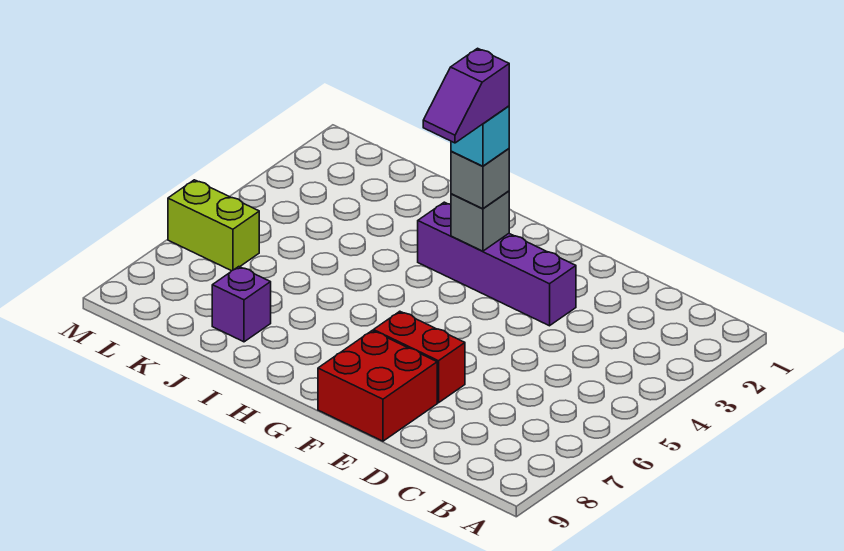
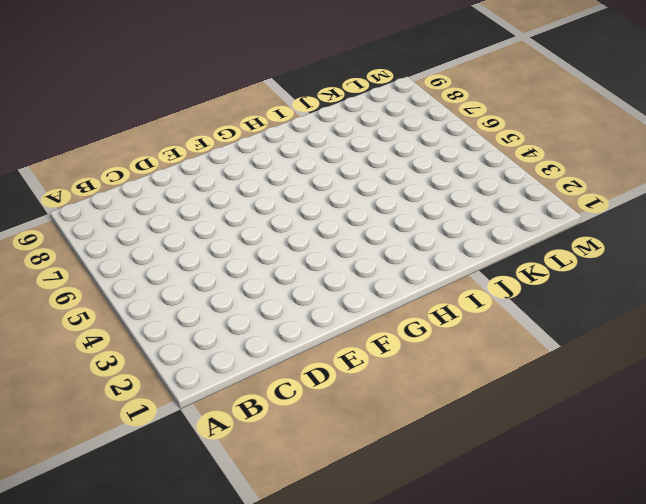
none -> purple 1x4 brick [418,202,576,326]
none -> red 1x2 brick [373,311,465,403]

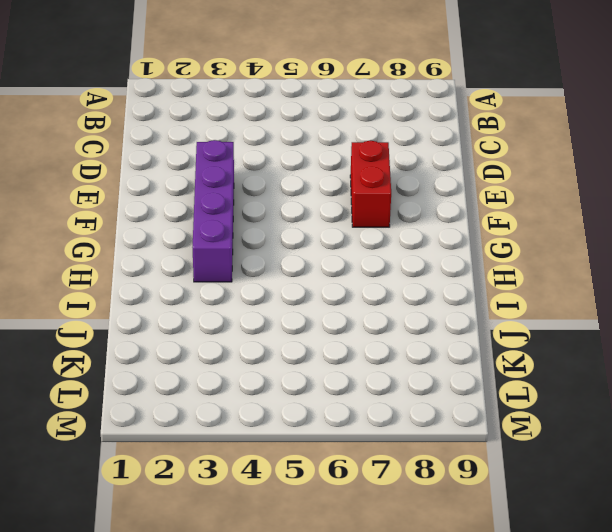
none -> red 2x2 brick [318,331,437,441]
none -> purple 1x1 brick [212,267,271,342]

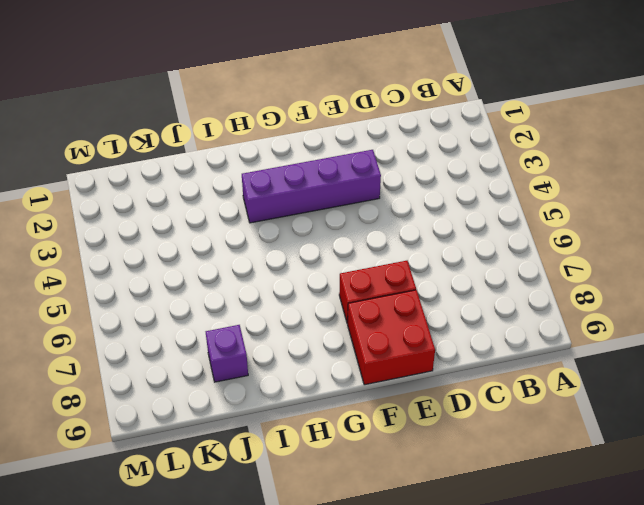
none -> lime 1x2 brick [168,180,259,271]
none -> grey 1x1 brick [451,191,509,251]

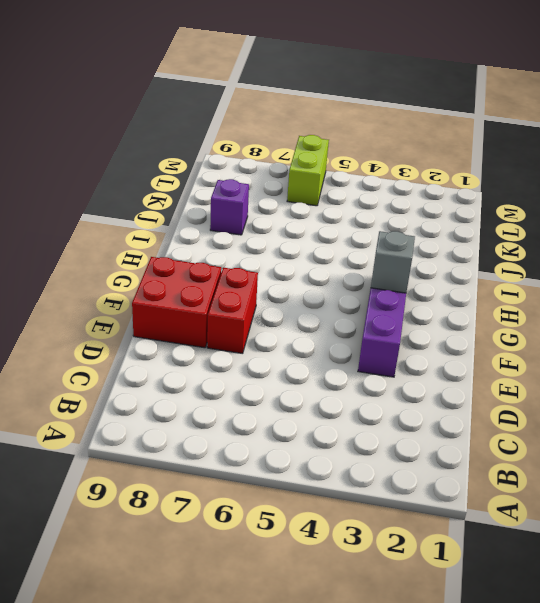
none -> grey 1x1 brick [451,149,509,209]
none -> cyan 1x1 brick [451,106,509,166]

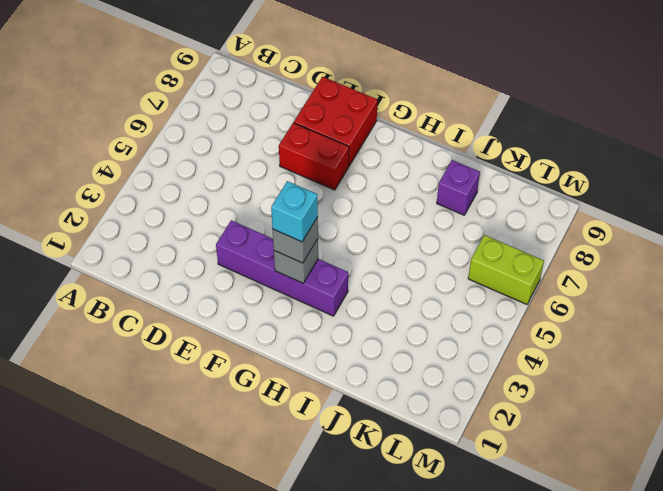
none -> purple 1x2 slope [423,48,509,143]

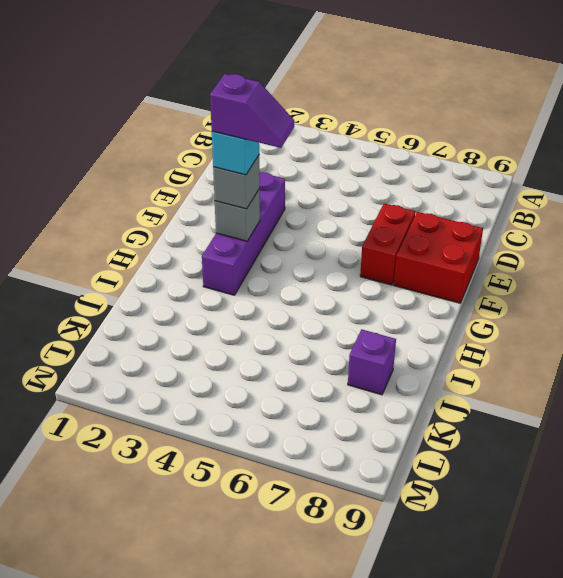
none -> lime 1x2 brick [168,180,259,271]

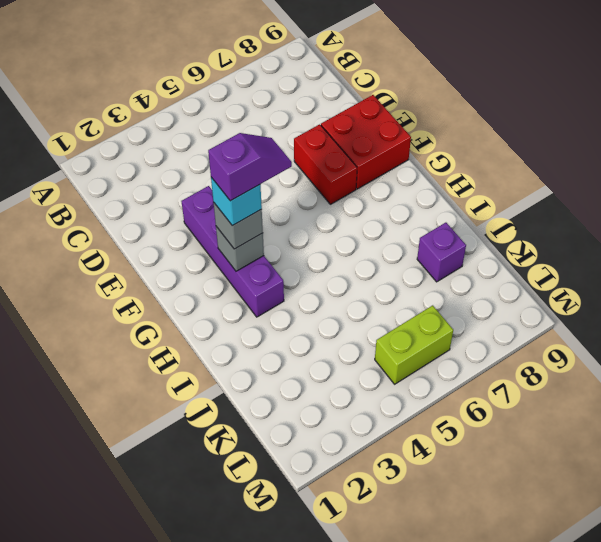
lime 1x2 brick [375,305,453,384] -> lime 1x2 brick turned to [168,180,259,271]

